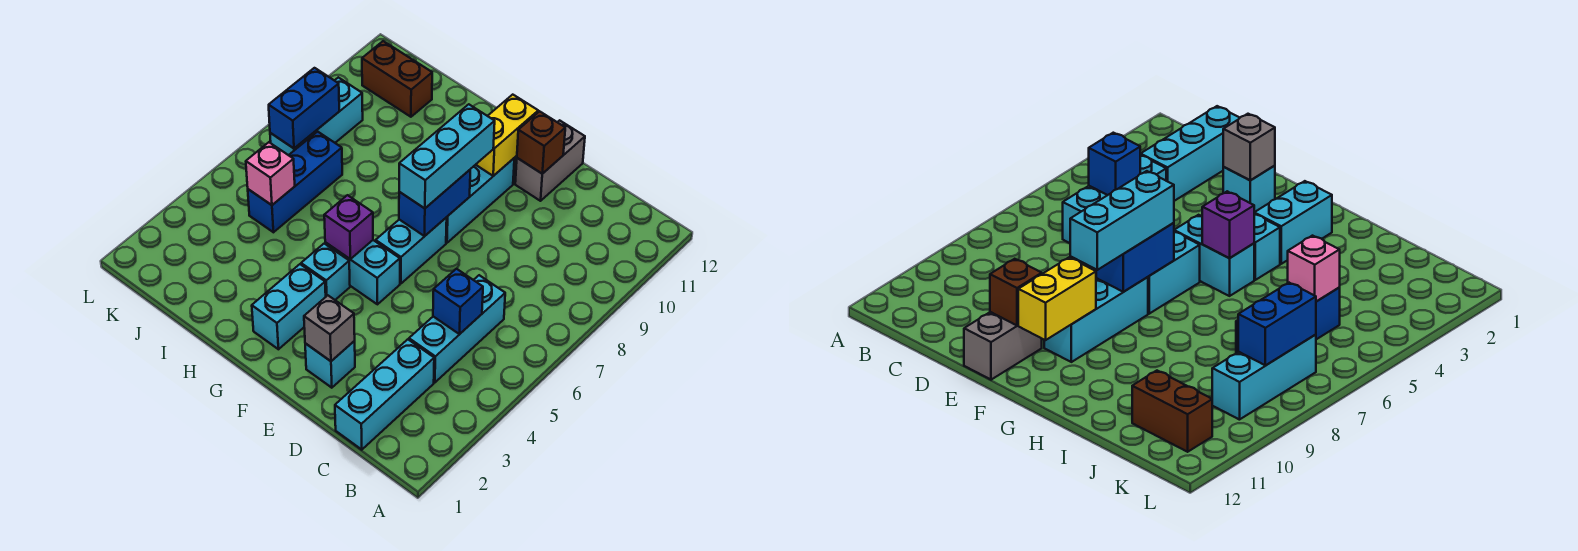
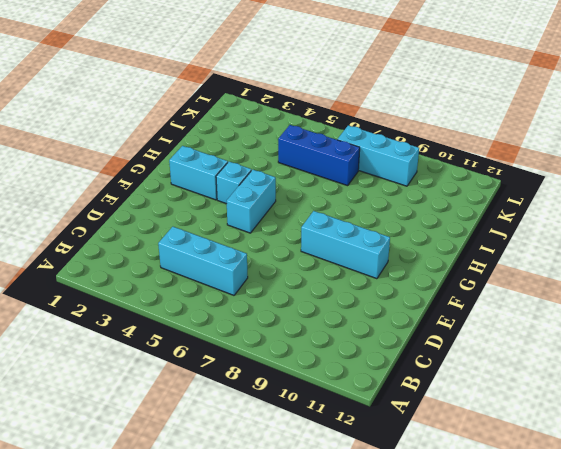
none -> cyan 1x3 brick [335,339,434,450]
none -> cyan 1x1 brick [305,341,355,388]
none -> grey 1x2 brick [515,120,585,201]

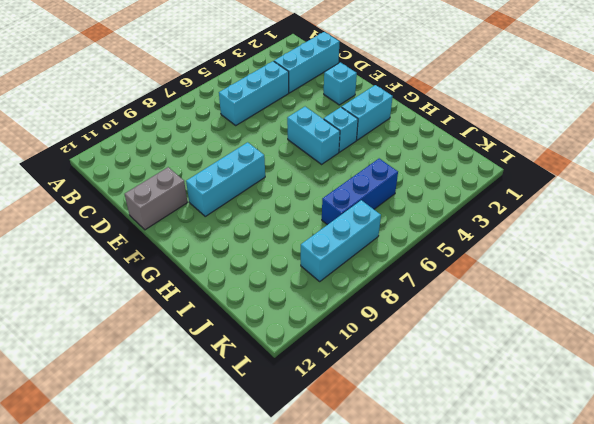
none -> cyan 1x2 brick [376,218,447,284]
none -> brown 1x2 brick [362,41,432,117]
none -> blue 1x1 brick [433,269,483,334]

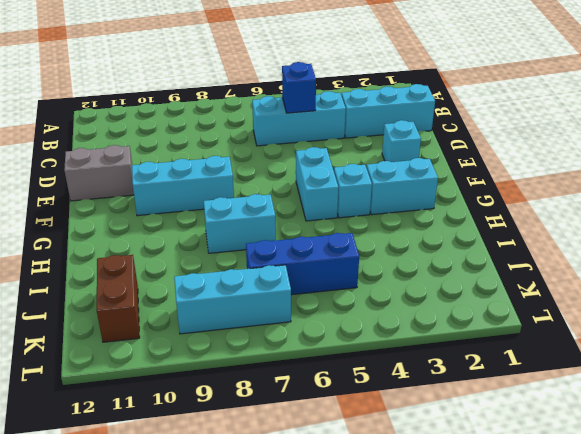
cyan 1x2 brick [204,194,276,253] -> cyan 1x2 brick moved to [376,218,447,284]
none -> grey 1x1 brick [304,295,355,361]
none -> brown 1x1 brick [517,111,565,174]
none -> blue 1x2 brick [399,170,470,236]

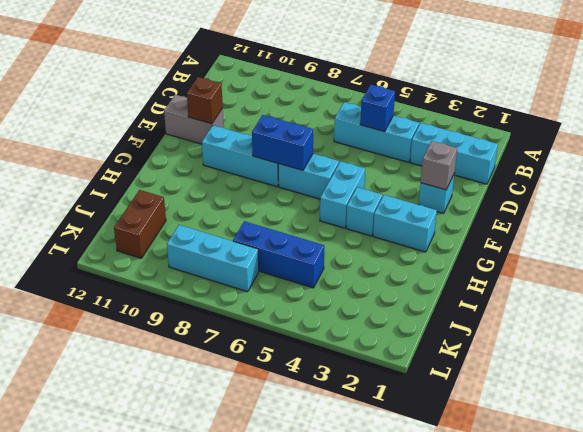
none -> yellow 1x2 brick [476,95,538,176]
none -> purple 1x1 brick [324,195,373,259]
none -> pink 1x1 brick [246,142,295,205]

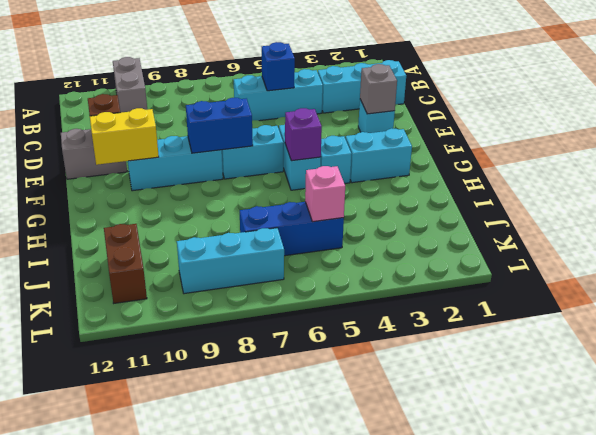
grey 1x2 brick [113,57,147,113] -> none
none -> blue 1x2 brick [269,68,339,148]
none -> cyan 1x3 brick [399,104,495,208]

